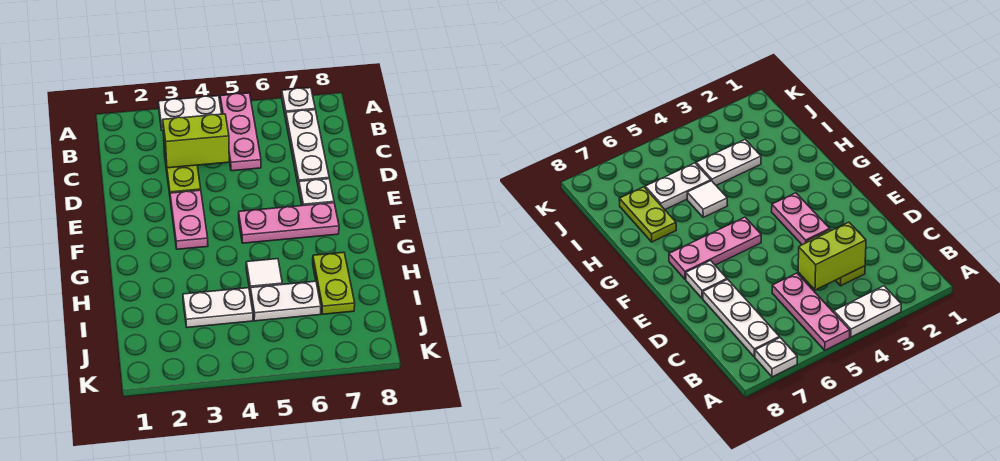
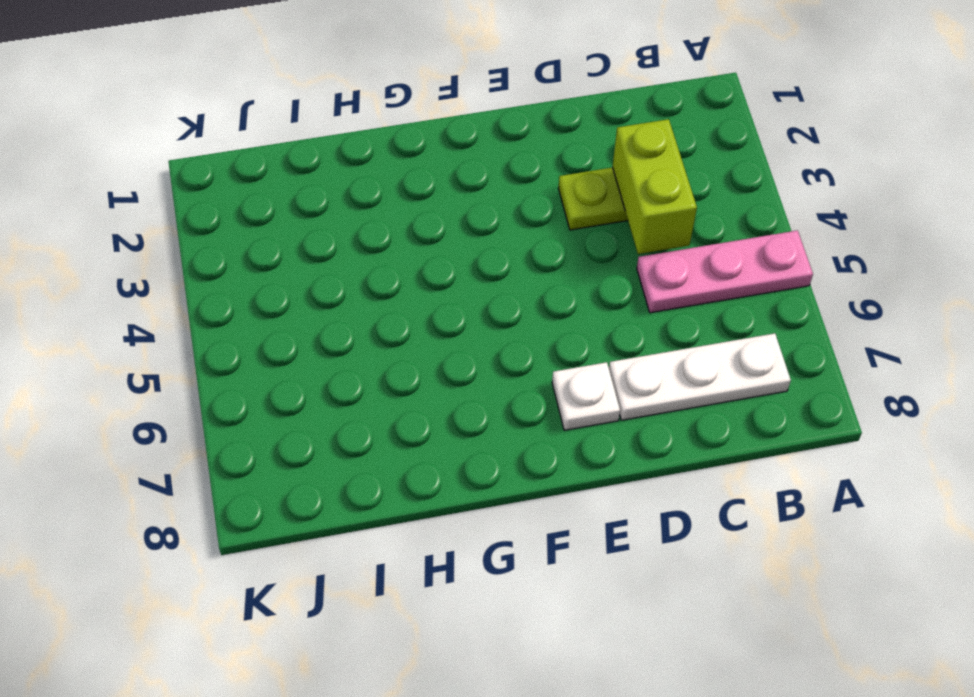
none -> white 1x2 plate [158,96,222,131]
none -> white 1x1 plate [282,88,315,119]
none -> pink 1x2 plate [170,190,208,249]

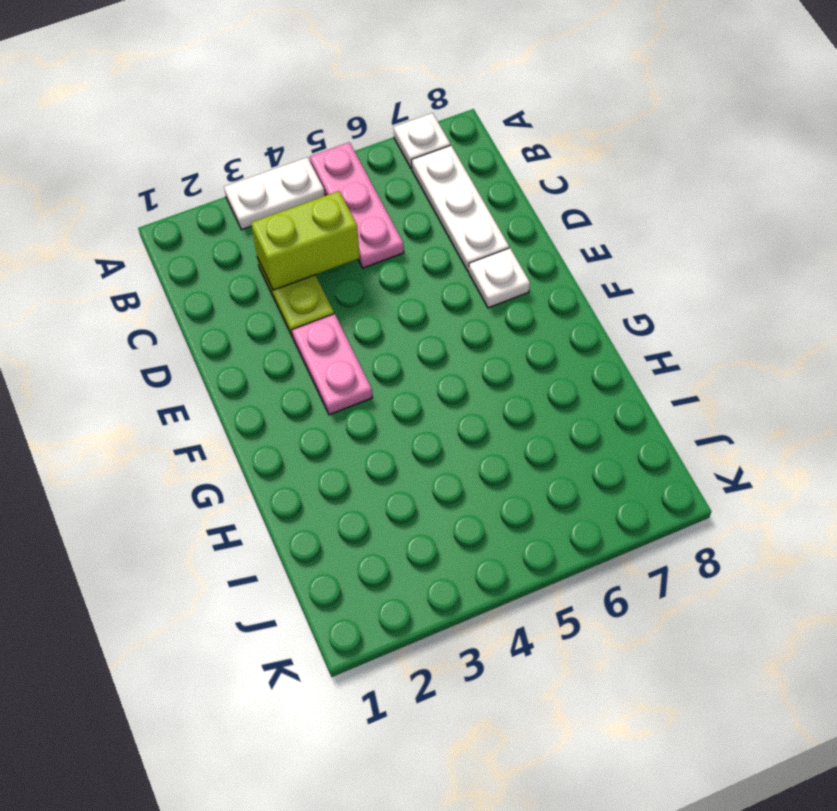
none -> pink 1x3 plate [239,203,339,243]
none -> white 1x1 tile [246,259,282,294]
none -> lime 1x2 plate [313,252,355,314]

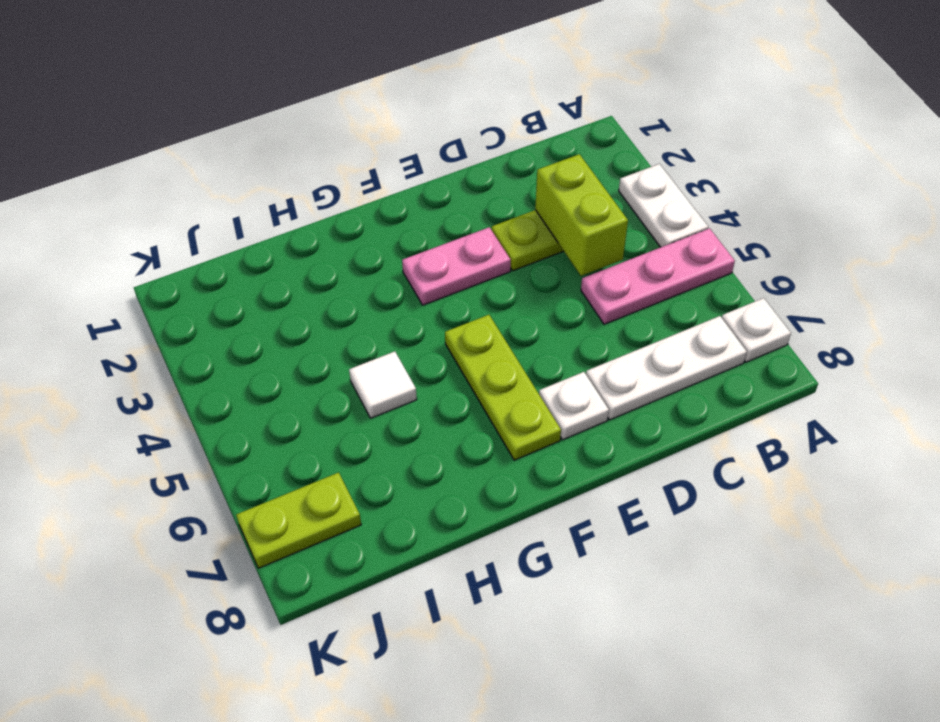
lime 1x3 plate [445,315,561,460] -> pink 1x3 plate [239,203,339,243]
lime 1x2 plate [236,472,361,568] -> lime 1x2 plate moved to [313,252,355,314]
none -> white 1x2 plate [183,288,253,327]
none -> white 1x2 plate [251,281,321,321]

